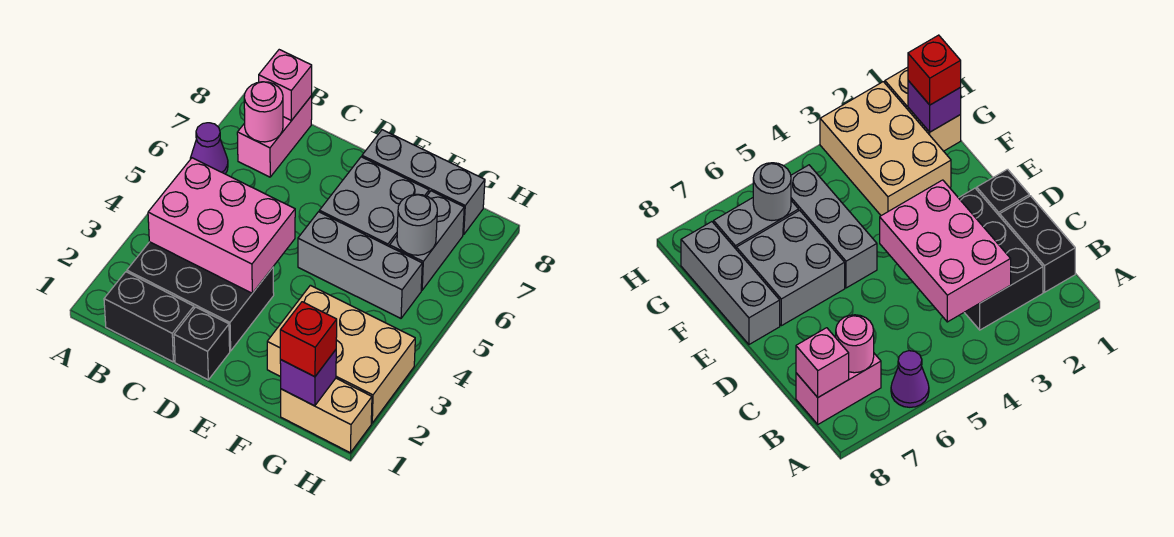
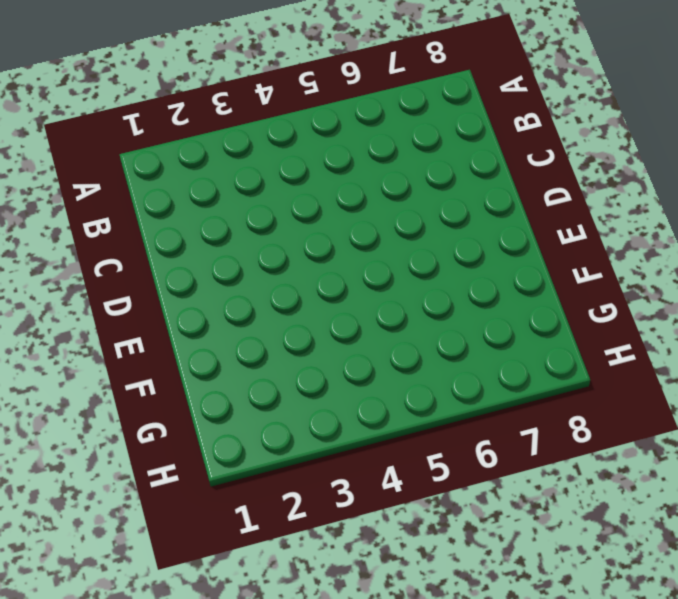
none -> purple 1x1 cone [190,123,228,174]
none -> black 1x2 brick [104,272,194,362]
none -> black 2x3 brick [127,242,274,351]

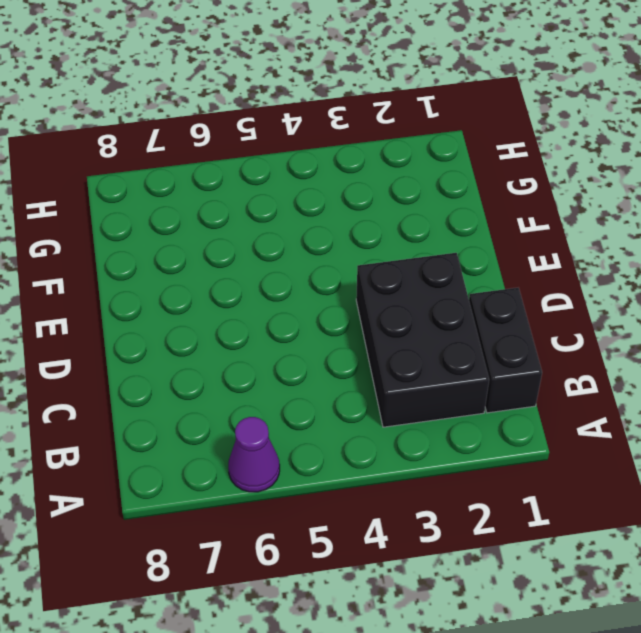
none -> pink 1x2 brick [237,96,312,177]
none -> black 1x1 brick [174,307,230,380]
none -> grey 1x3 brick [298,212,422,318]

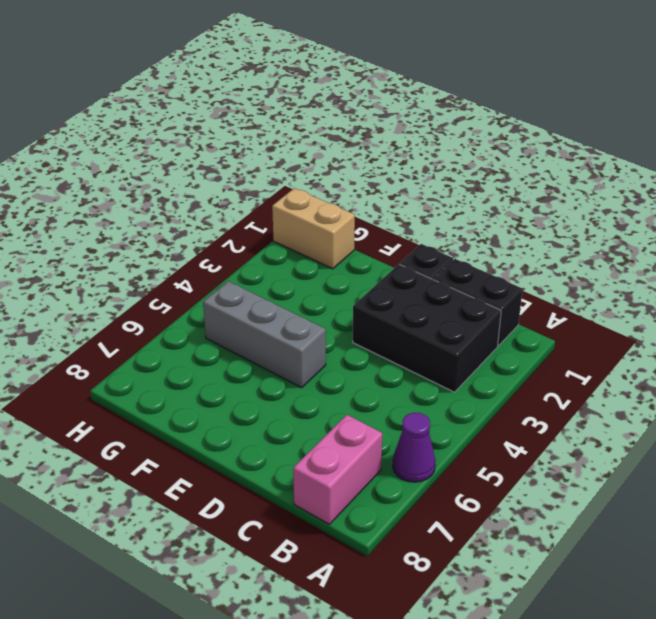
none -> grey 2x2 brick [319,157,429,247]
none -> grey 1x3 brick [362,130,485,235]
none -> tan 2x3 brick [267,285,415,423]

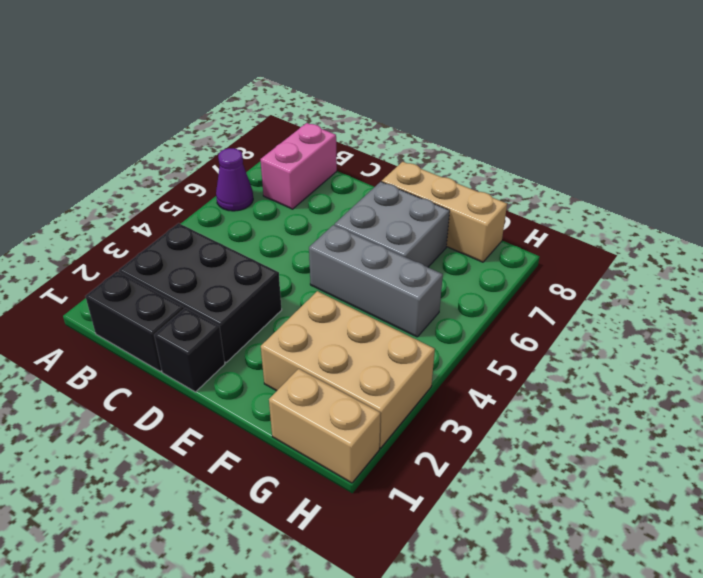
tan 1x3 brick [382,162,507,262] -> grey 1x3 brick [362,130,485,235]
none -> grey 1x2 brick [390,191,464,290]
none -> pink 2x3 brick [148,158,295,293]
none -> pink 1x1 round brick [244,82,283,142]

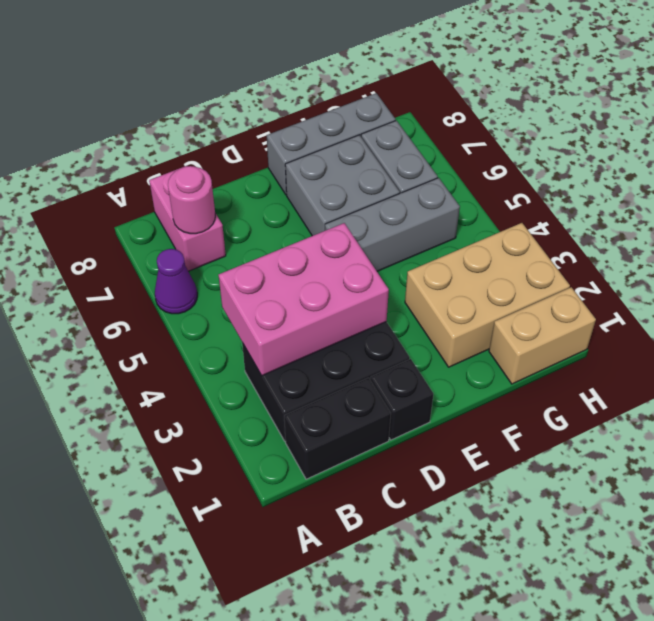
none -> pink 1x1 brick [259,50,312,121]
none -> purple 1x1 brick [280,350,336,406]
none -> grey 1x1 round brick [397,194,437,255]

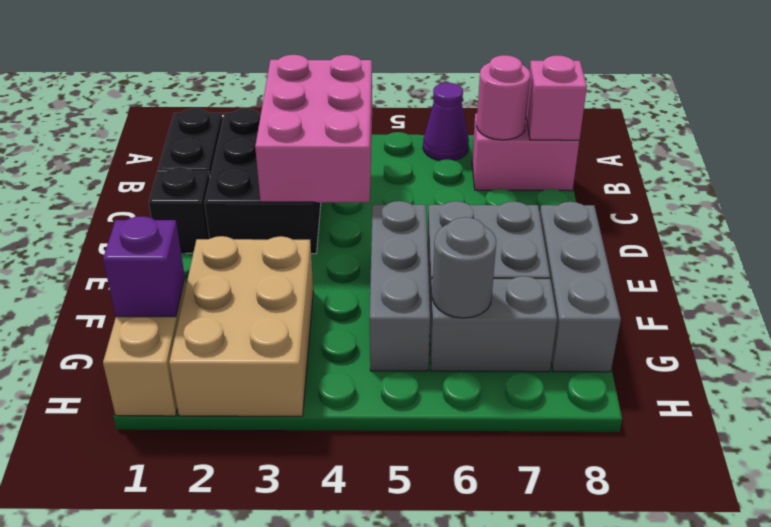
none -> red 1x1 brick [280,302,337,377]

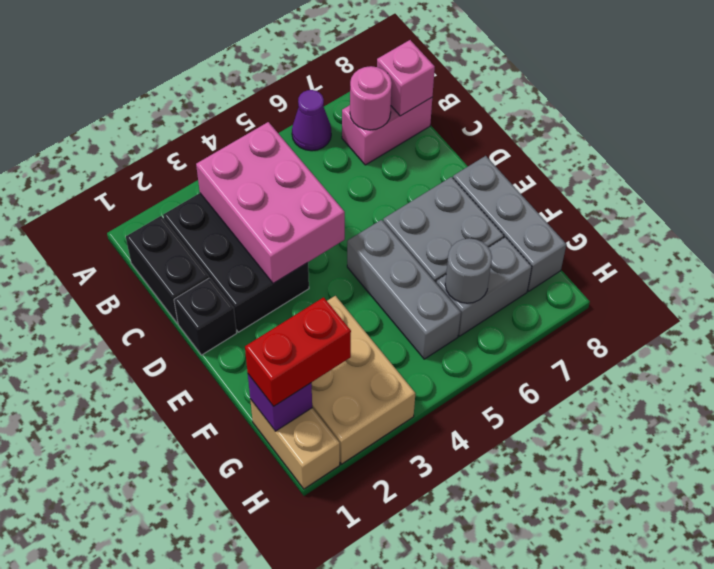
red 1x2 brick [245,297,351,406] -> red 1x1 brick [280,302,337,377]

